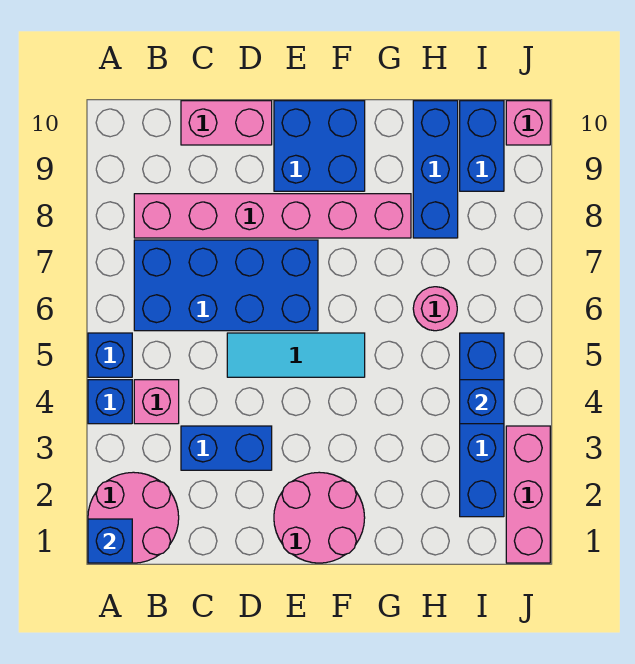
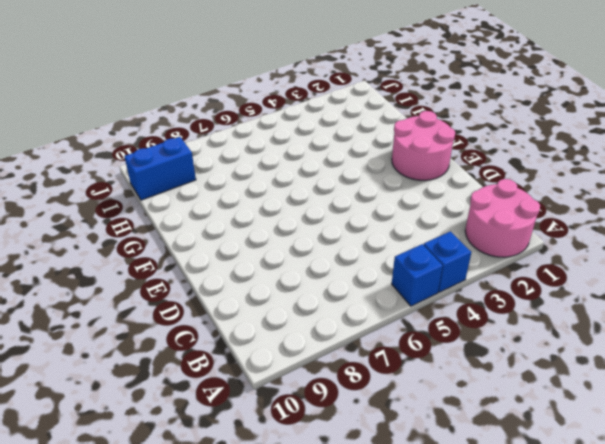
none -> pink 1x1 brick [134,380,179,424]
none -> blue 2x4 brick [134,240,318,331]
none -> pink 1x6 brick [134,194,411,238]

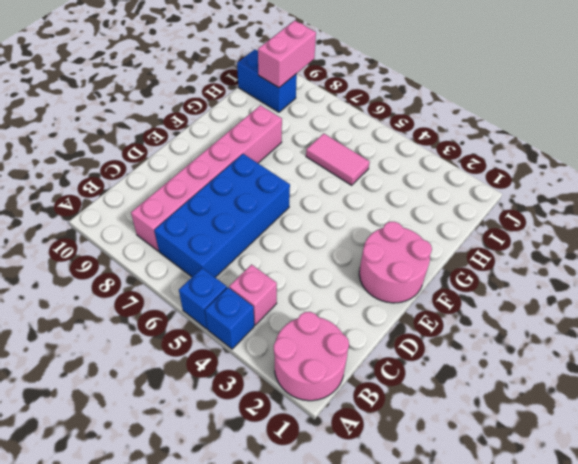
pink 1x2 tile [306,134,370,185] -> pink 1x1 round brick [413,287,457,331]
pink 1x2 brick [258,20,316,88] -> pink 1x2 brick moved to [181,101,272,145]
none -> blue 1x2 brick [181,426,272,470]
none -> cyan 1x3 tile [227,333,365,377]
none -> blue 2x2 brick [274,101,365,191]

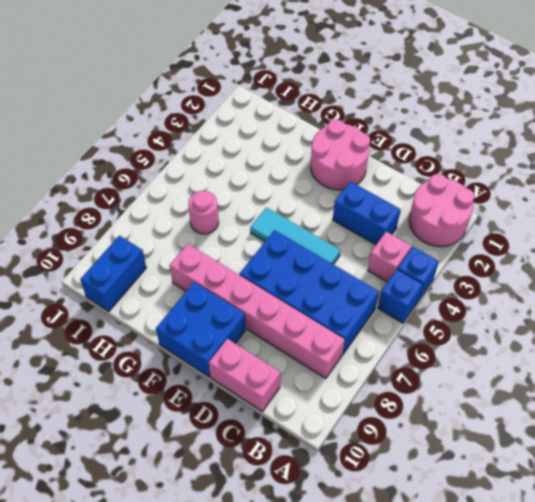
none -> blue 1x3 brick [413,101,458,238]
none -> blue 1x4 brick [460,333,504,517]
none -> pink 1x3 brick [506,426,550,563]

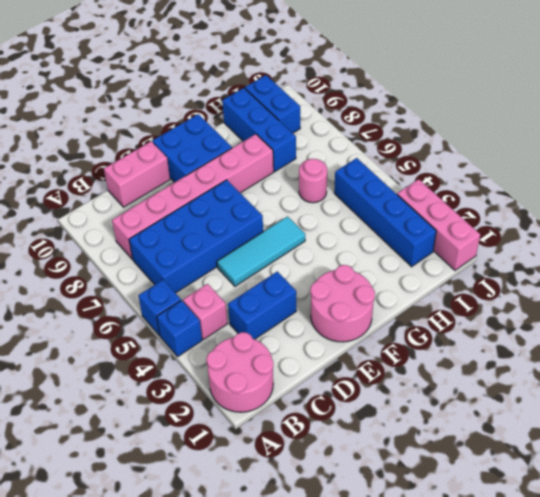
none -> pink 1x1 brick [506,101,550,145]
none -> blue 1x1 brick [88,519,132,563]
none -> blue 1x1 brick [460,380,504,424]

